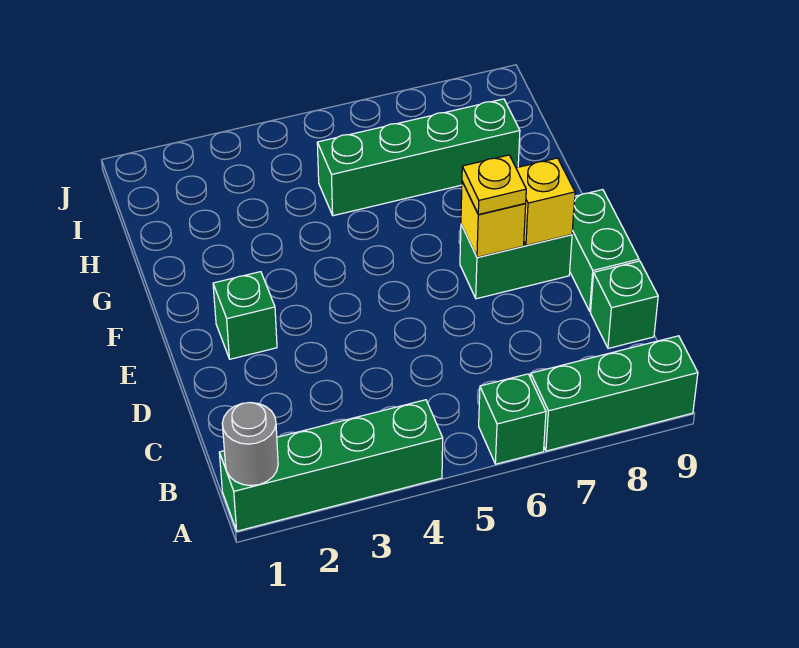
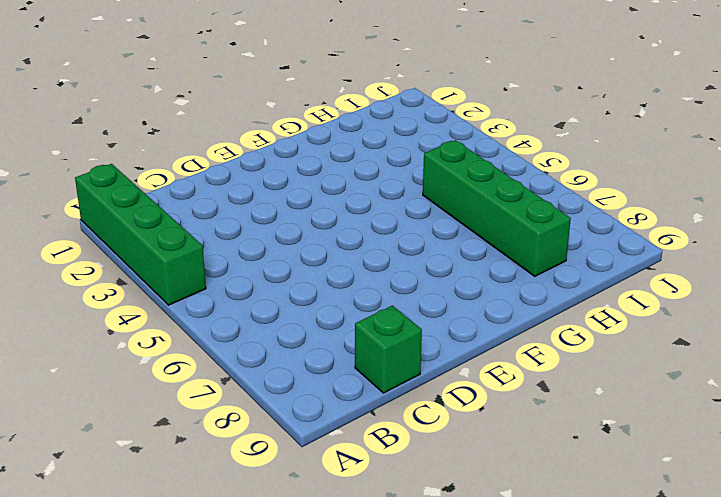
none -> green 1x1 brick [479,374,546,464]
none -> green 1x3 brick [531,336,698,451]
none -> green 1x2 brick [570,190,639,311]

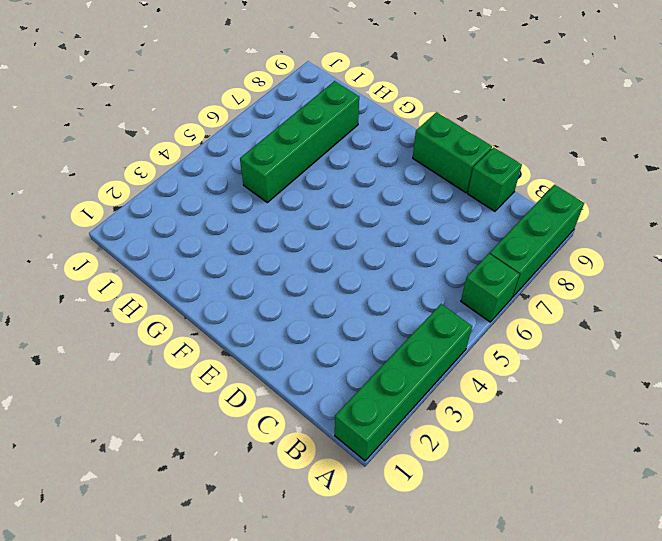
none -> green 1x1 brick [213,272,277,359]
none -> green 1x2 brick [460,225,572,299]
none -> grey 1x1 round brick [222,403,278,486]

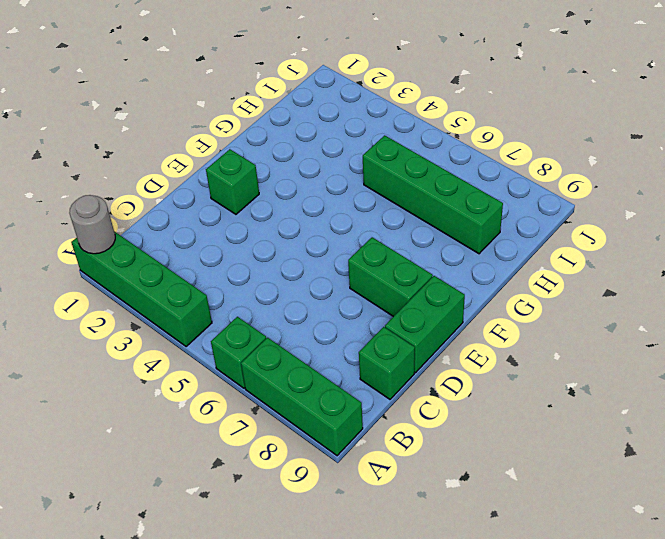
none -> yellow 1x1 brick [461,182,526,257]
none -> yellow 1x1 brick [516,158,575,245]
none -> yellow 1x1 plate [462,155,526,215]

